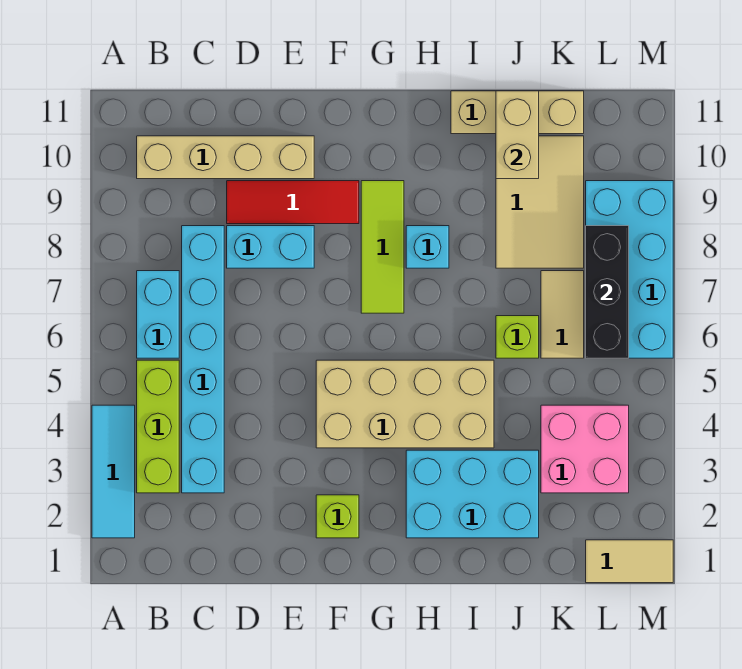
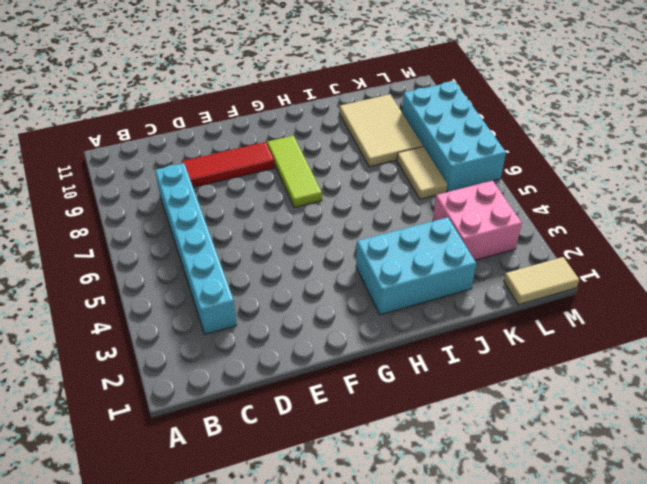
none -> cyan 1x3 tile [92,405,135,538]
none -> lime 1x3 brick [137,360,179,493]
none -> cyan 1x2 brick [137,271,179,358]

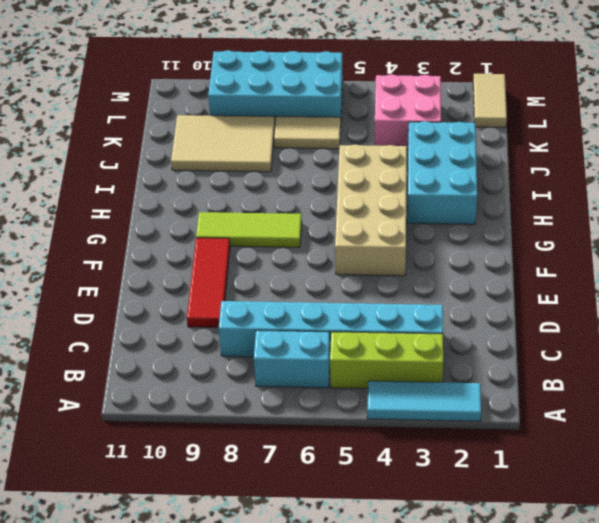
none -> tan 1x4 brick [137,136,314,179]
none -> cyan 1x2 brick [227,226,314,268]
none -> lime 1x1 brick [316,495,359,538]

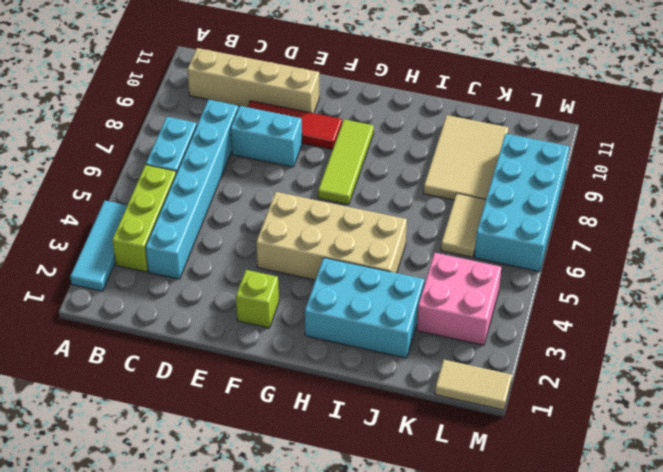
none -> cyan 1x1 brick [406,226,449,268]
none -> tan 1x3 brick [451,91,584,134]
none -> lime 1x1 brick [496,316,539,358]

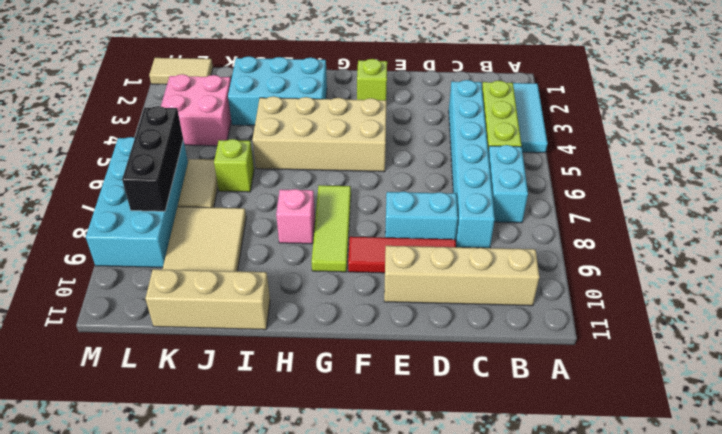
pink 1x1 brick [276,189,315,244] -> cyan 1x1 brick [406,226,449,268]
none -> tan 1x2 brick [496,91,539,179]

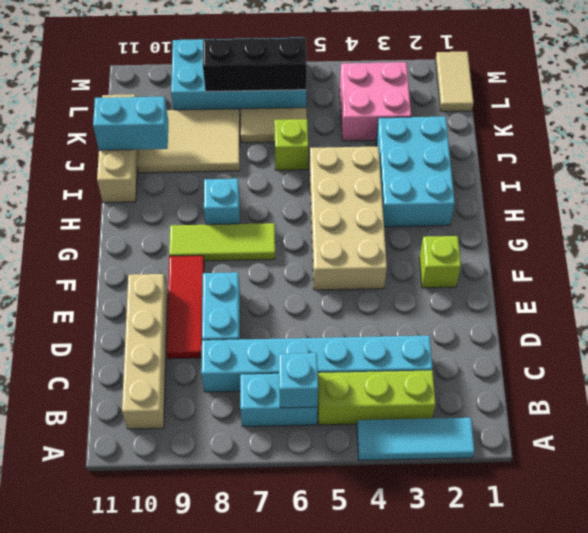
cyan 1x1 brick [279,353,318,408] -> none
cyan 1x2 brick [93,97,169,150] -> tan 1x2 brick [496,91,539,179]

